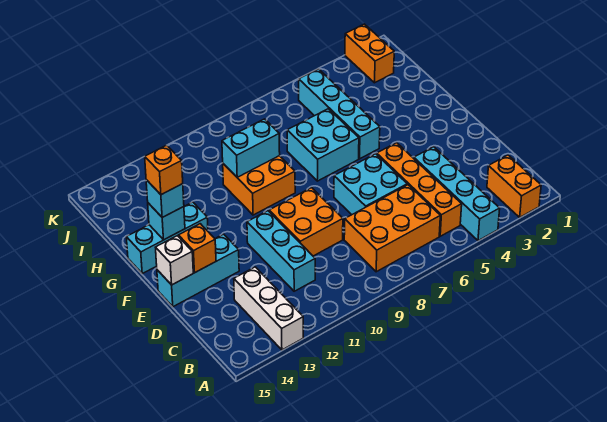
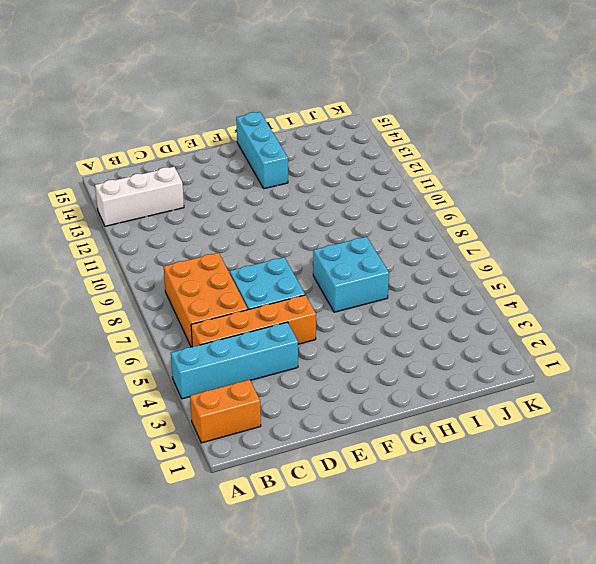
none -> cyan 1x3 brick [247,211,315,291]
none -> orange 2x2 brick [269,188,343,256]
none -> cyan 1x3 brick [157,234,239,307]

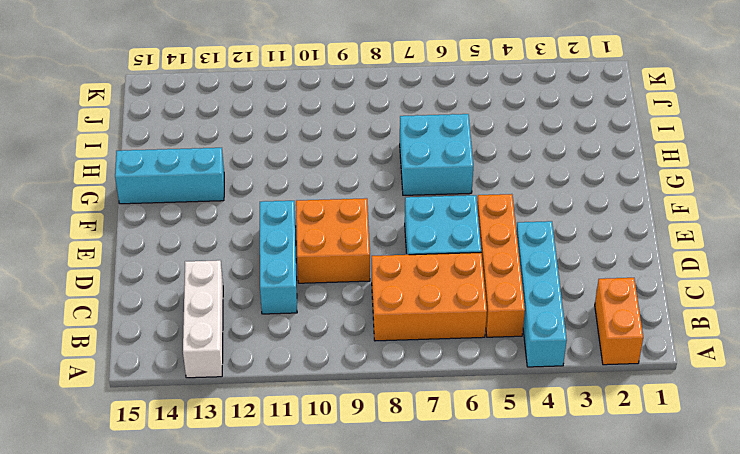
none -> cyan 1x3 brick [157,234,239,307]
none -> cyan 1x4 brick [299,69,380,159]
none -> orange 2x2 brick [223,156,295,215]

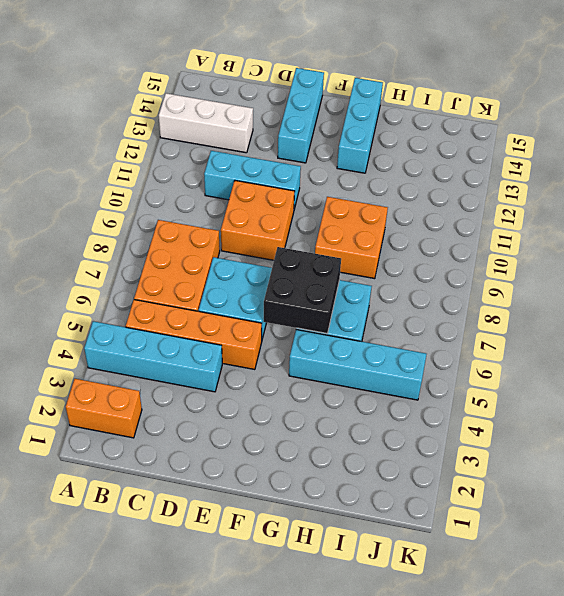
black 2x2 brick [264,247,341,334] -> none
none -> orange 1x2 brick [345,24,394,83]
none -> orange 1x1 brick [179,224,216,273]
none -> white 1x1 brick [155,236,193,285]

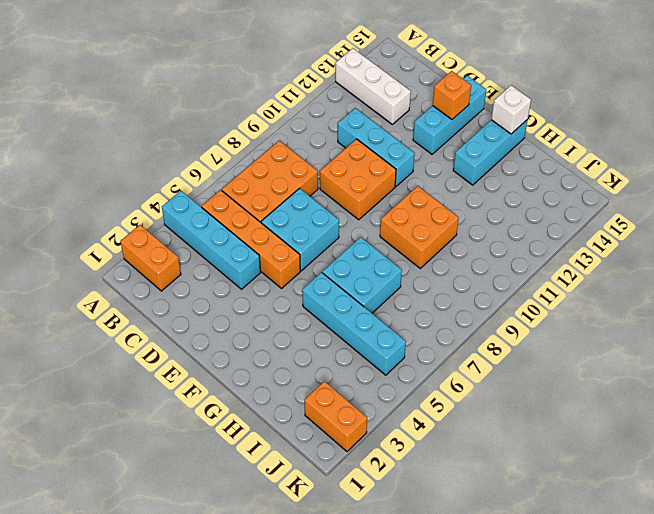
white 1x1 brick [491,85,531,134] -> white 1x1 brick moved to [155,236,193,285]
none -> cyan 1x1 brick [148,203,185,240]
none -> cyan 1x2 brick [222,119,280,177]
none -> cyan 1x1 brick [146,180,184,217]

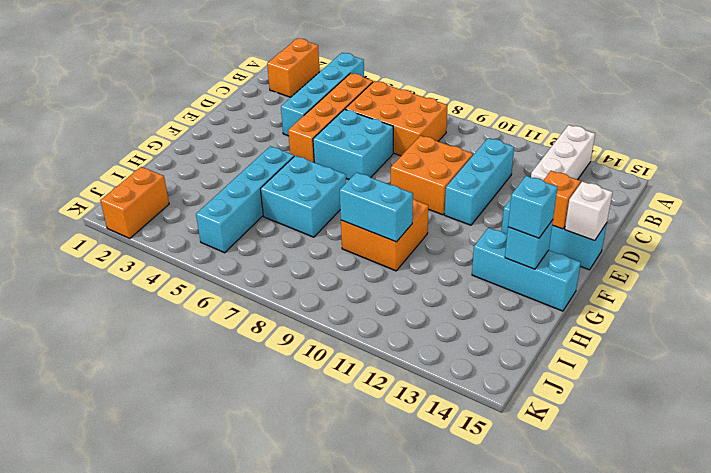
none -> orange 1x1 brick [145,145,183,195]

